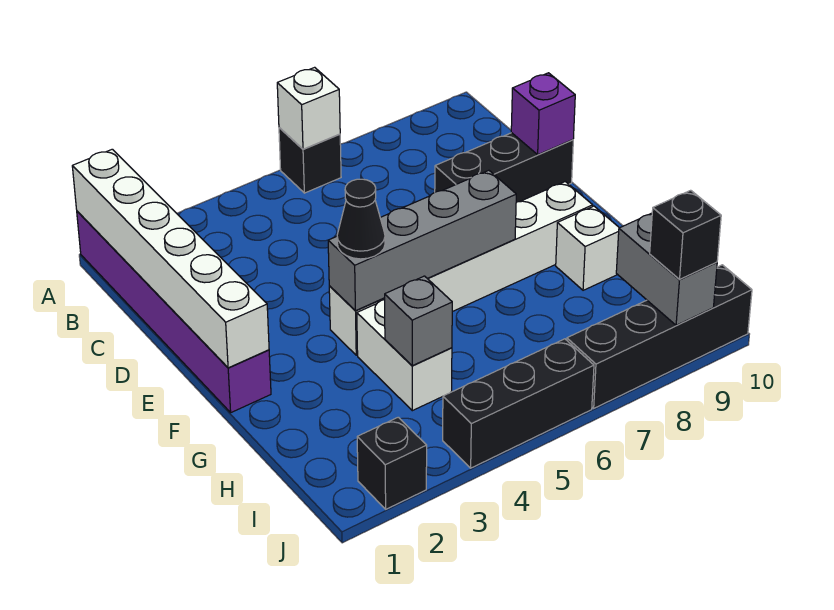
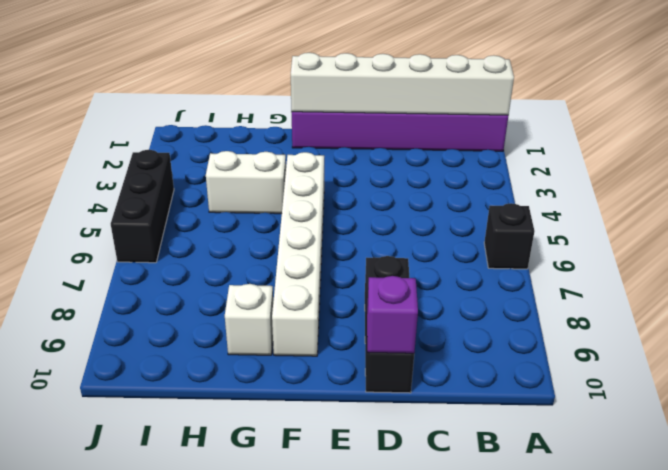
none -> black 1x1 brick [357,417,427,509]
none -> black 1x4 brick [567,265,752,408]
none -> white 1x1 brick [277,67,340,149]

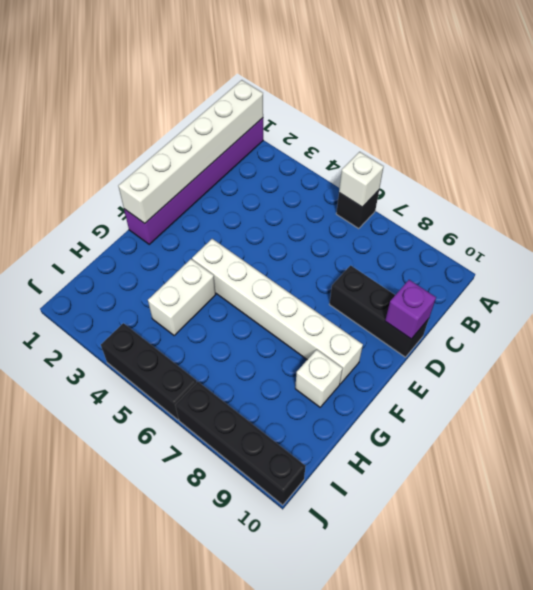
none -> black 1x1 brick [357,417,427,509]
none -> grey 1x4 brick [328,170,516,311]
none -> grey 1x1 brick [385,276,452,366]

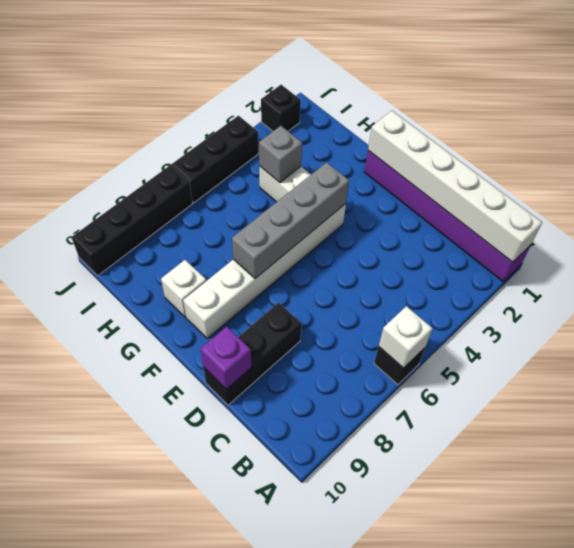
none -> grey 1x2 brick [616,213,717,326]
none -> black 1x1 cone [337,179,385,259]
none -> black 1x1 brick [650,190,721,280]

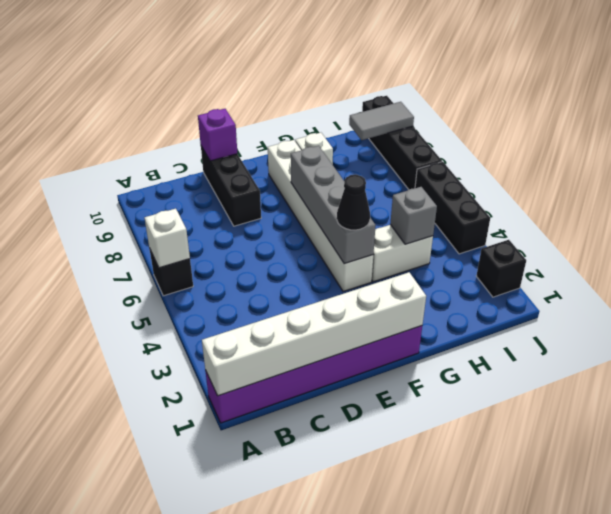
grey 1x2 tile [349,102,414,140] -> grey 1x2 brick [616,213,717,326]
none -> black 1x1 brick [650,190,721,280]

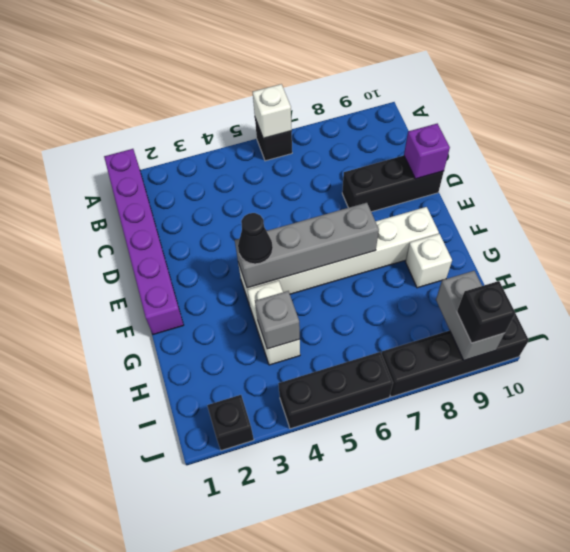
none -> white 1x6 brick [72,149,269,368]

